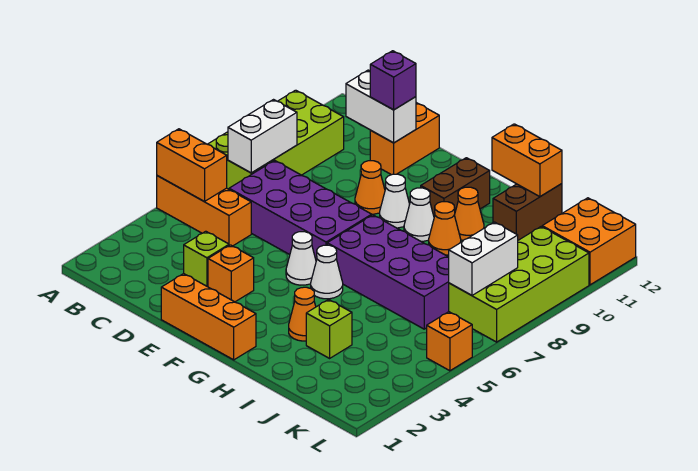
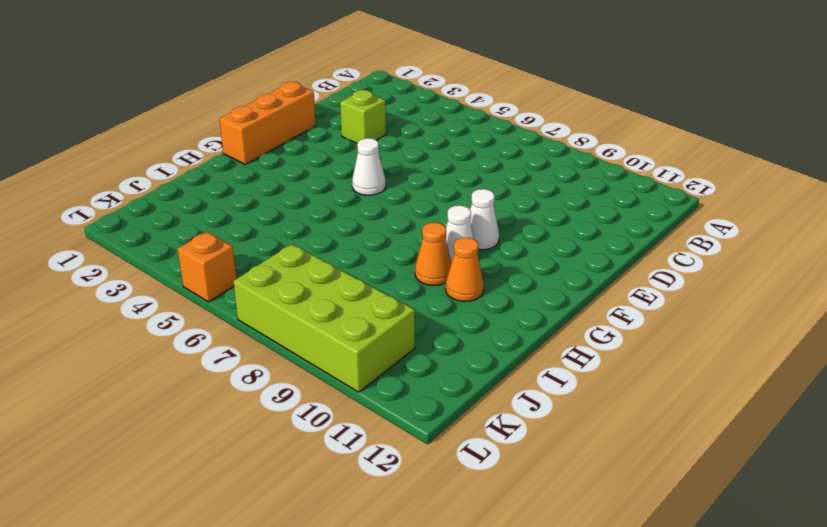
none -> orange 1x3 brick [157,176,251,246]
none -> lime 2x4 brick [208,90,344,189]
none -> purple 2x4 brick [229,160,372,260]

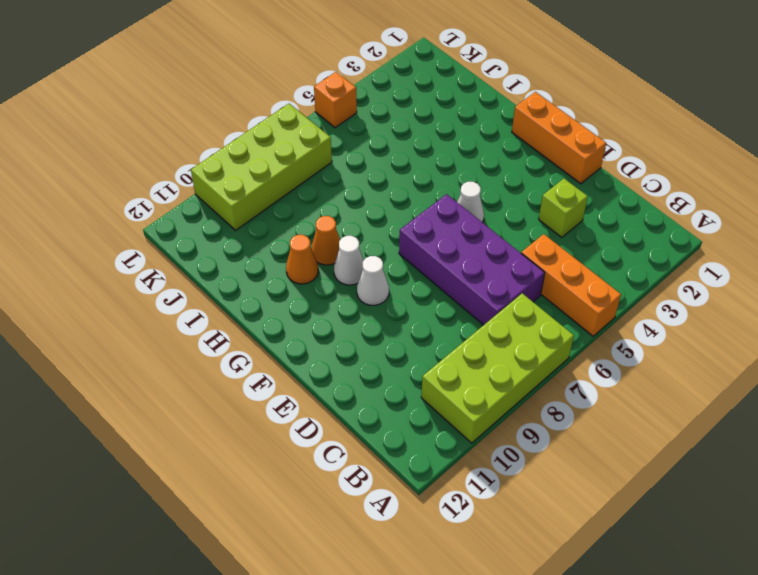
none -> orange 1x2 brick [370,103,439,175]
none -> orange 1x1 brick [208,245,254,302]
none -> orange 1x1 cone [355,161,385,214]

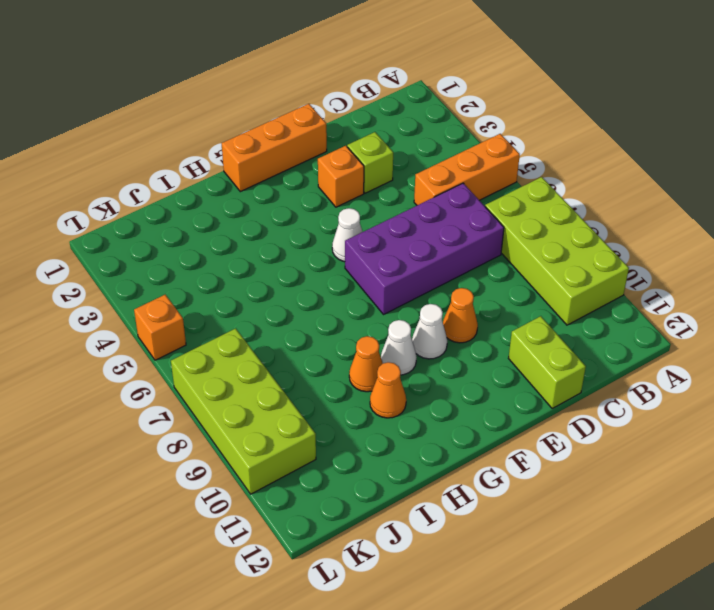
lime 1x2 brick [508,316,586,408] -> orange 1x2 brick [370,103,439,175]
none -> white 1x1 cone [311,245,343,299]
none -> purple 2x4 brick [327,215,449,329]
none -> brown 1x2 brick [421,158,490,217]

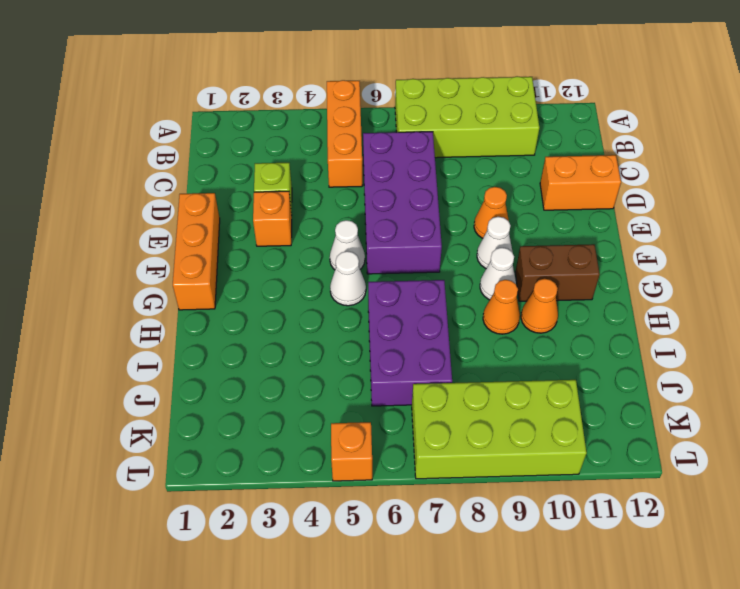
purple 2x3 brick [368,280,452,406] -> purple 2x4 brick [327,215,449,329]
none -> orange 1x1 cone [289,287,316,341]
none -> lime 1x1 brick [306,300,352,358]
none -> brown 1x2 brick [493,184,562,240]

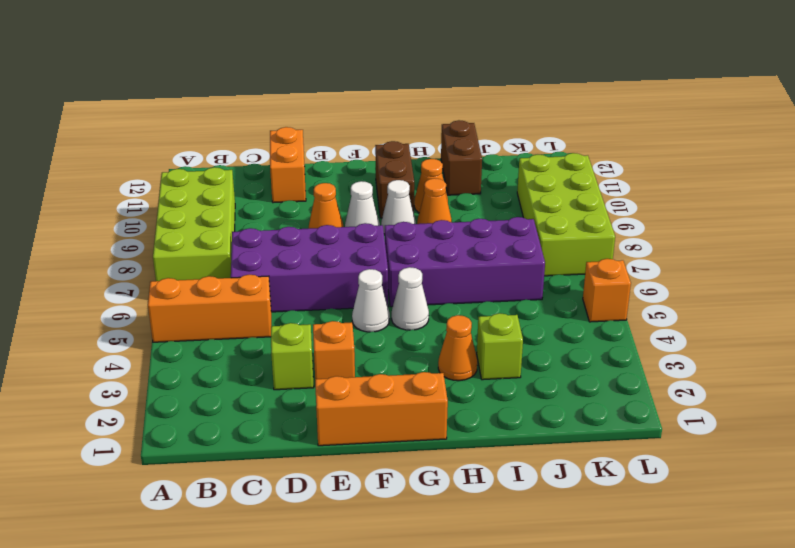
none -> orange 2x2 brick [542,198,636,285]
none -> orange 1x2 brick [157,129,227,201]
none -> white 1x2 brick [228,100,297,173]

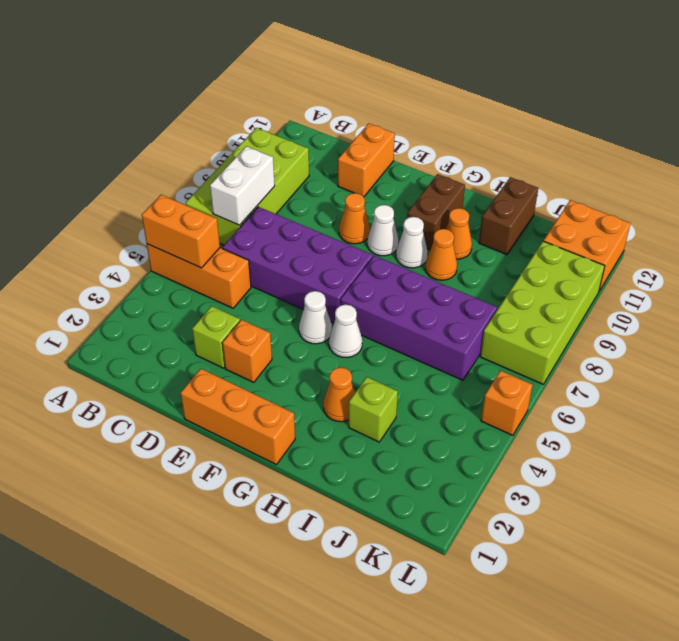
none -> white 1x2 brick [346,70,416,143]
none -> orange 1x2 brick [492,124,562,197]
none -> white 1x2 brick [449,222,518,295]

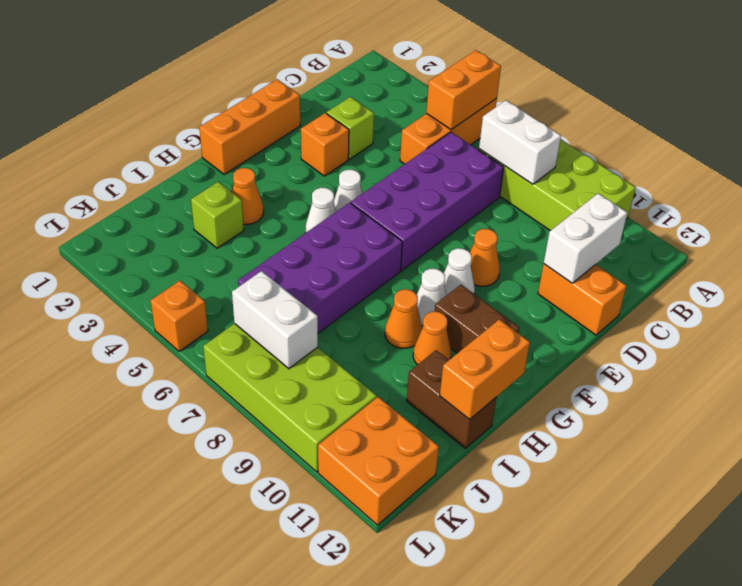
none -> purple 1x1 brick [370,51,416,110]

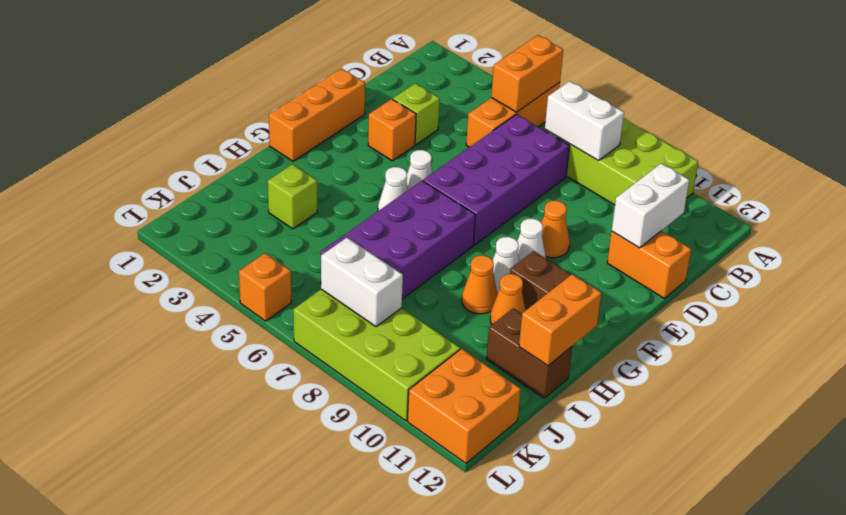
none -> orange 1x1 cone [289,287,316,341]
none -> purple 1x1 brick [370,51,416,110]

